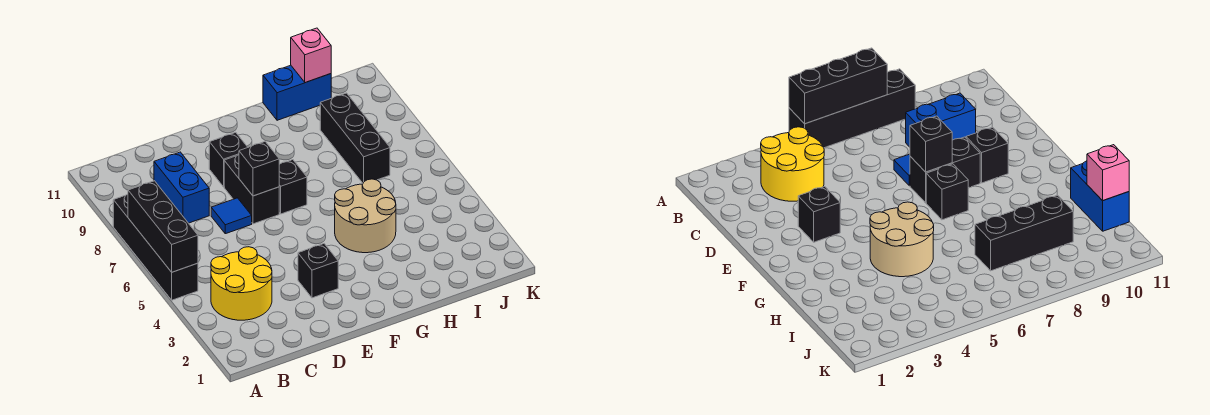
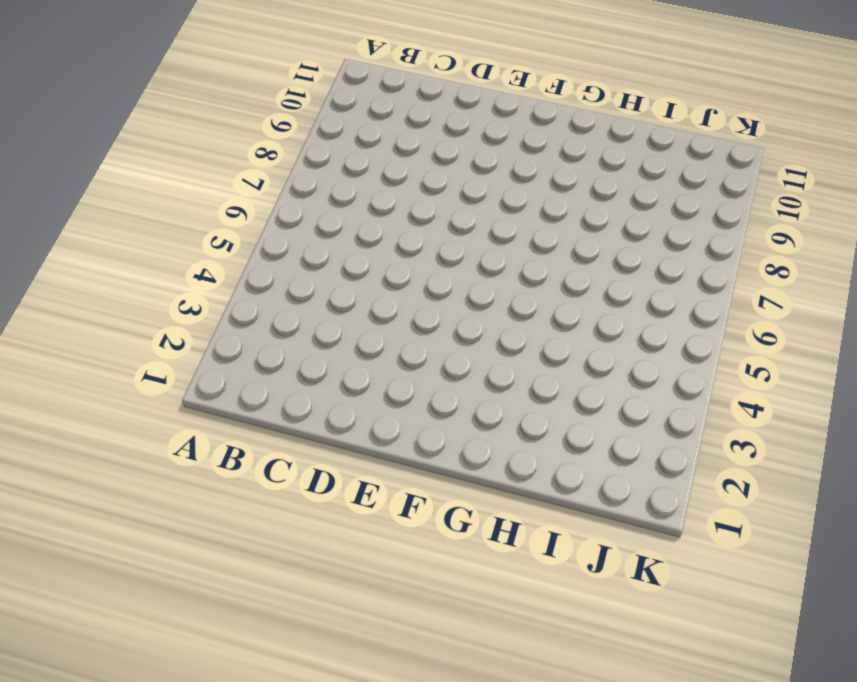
none -> black 1x4 brick [113,194,198,300]
none -> yellow 2x2 round brick [211,247,272,320]
none -> blue 1x2 brick [154,152,209,223]

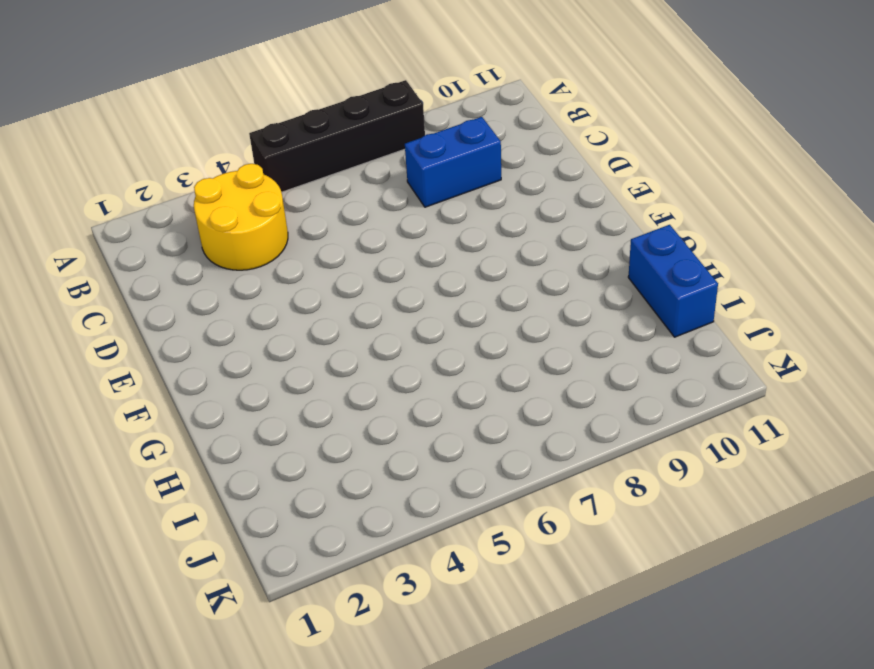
none -> blue 1x1 tile [211,198,252,234]
none -> black 1x1 brick [298,244,338,298]
none -> black 1x2 brick [224,155,279,224]

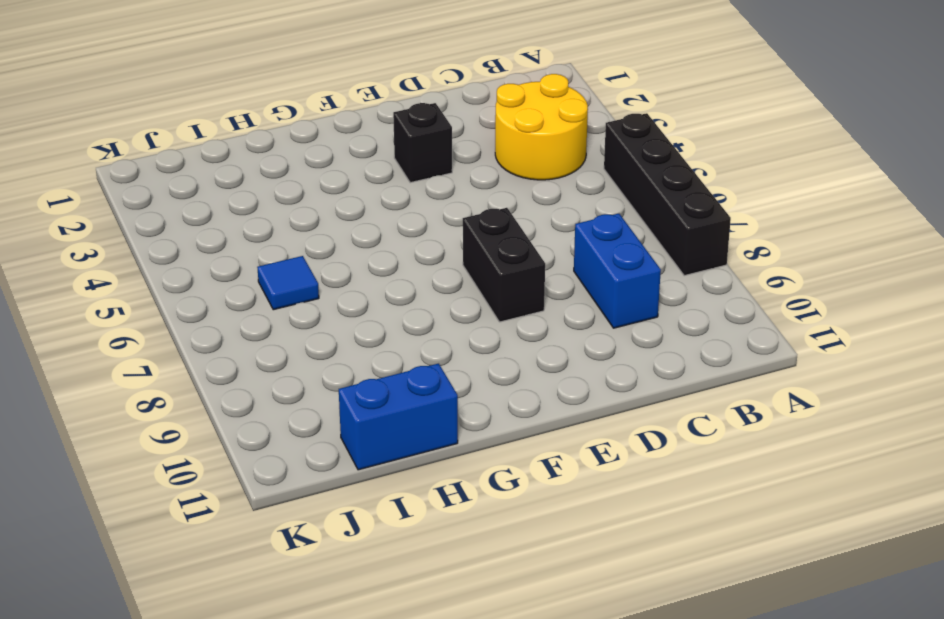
blue 1x1 tile [257,256,319,310] -> blue 1x1 tile moved to [211,198,252,234]
none -> black 1x1 brick [209,132,248,187]
none -> black 1x1 brick [279,160,307,214]
none -> tan 2x2 round brick [335,179,396,253]

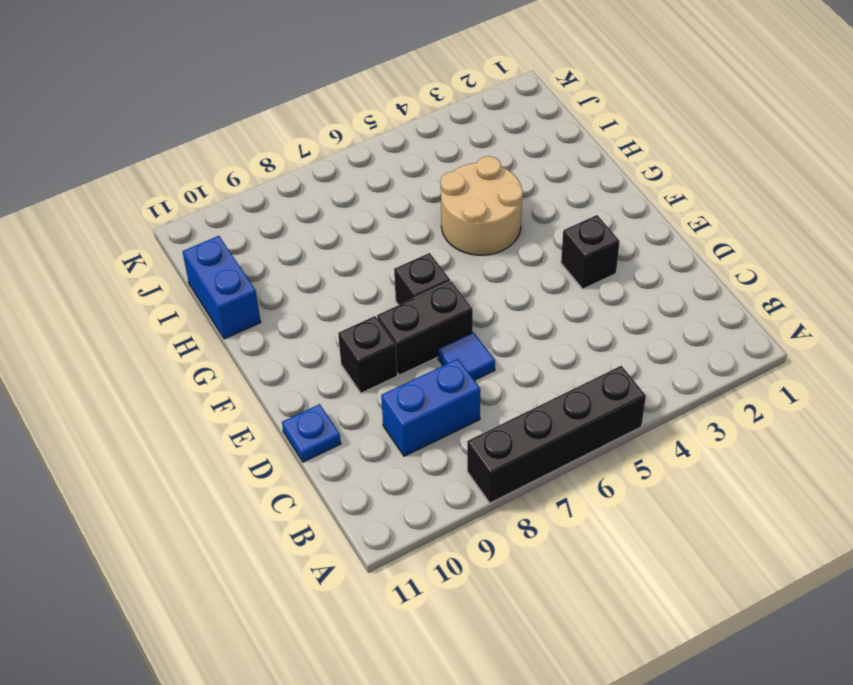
blue 1x1 plate [282,404,341,462] -> none
none -> yellow 2x2 round brick [211,247,272,320]
none -> black 1x3 brick [320,93,390,183]
none -> black 1x3 brick [128,181,198,272]

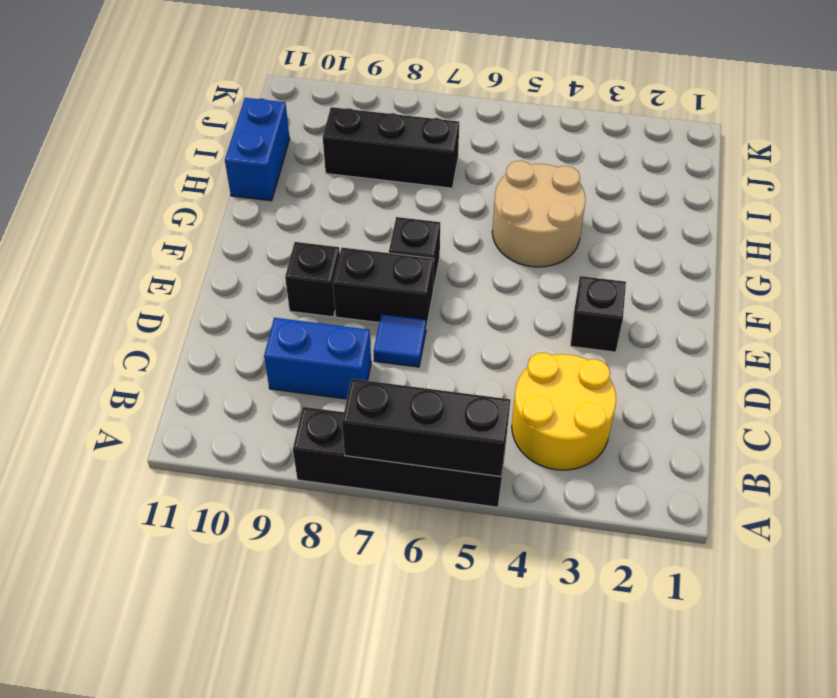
none -> black 1x1 brick [239,142,279,196]
none -> pink 1x1 brick [291,28,331,83]

